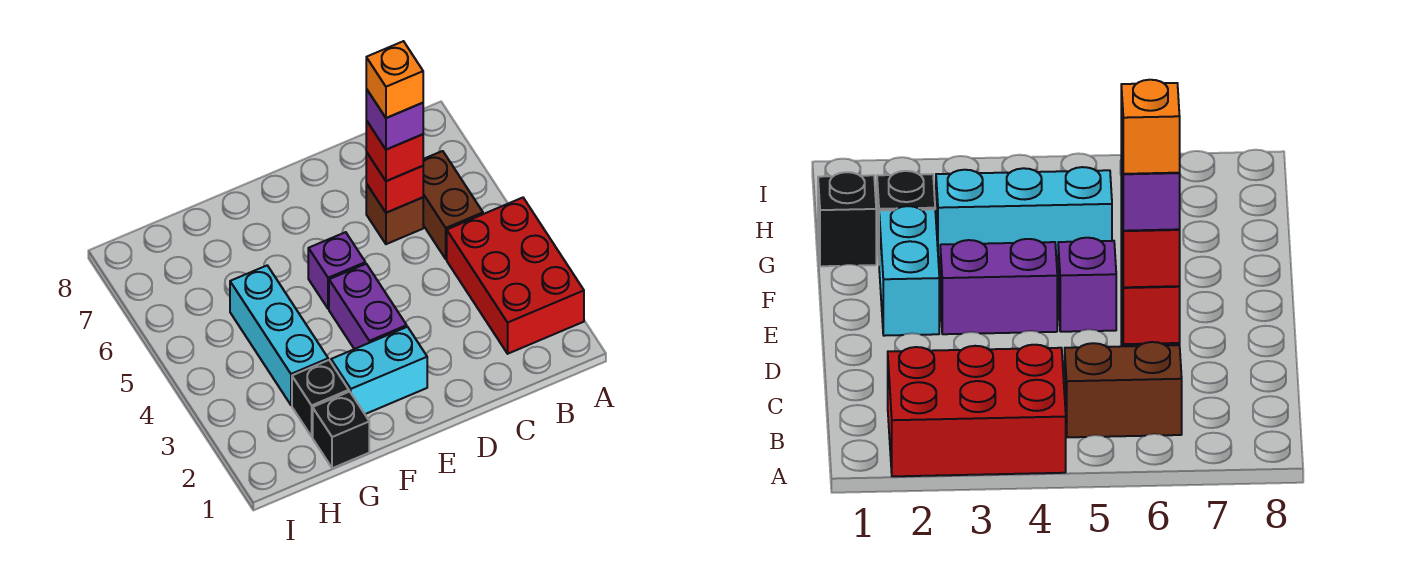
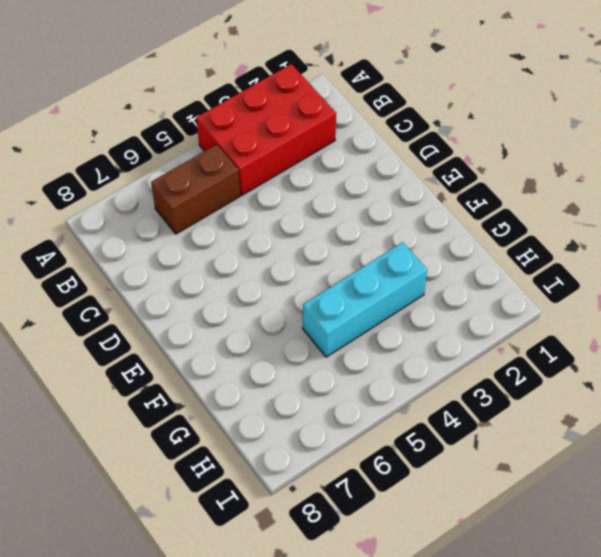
none -> brown 1x1 brick [366,184,423,244]
none -> cyan 1x2 brick [331,327,427,414]
none -> purple 1x2 brick [329,264,407,349]

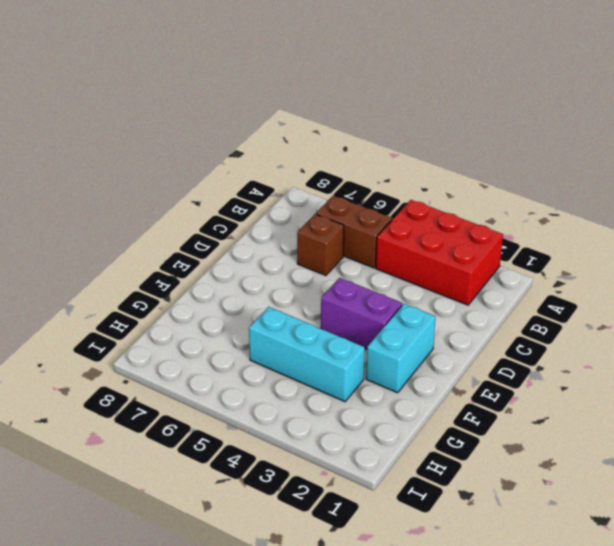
none -> purple 1x1 brick [308,232,365,309]
none -> black 1x1 brick [313,392,369,468]
none -> black 1x1 brick [292,360,349,436]

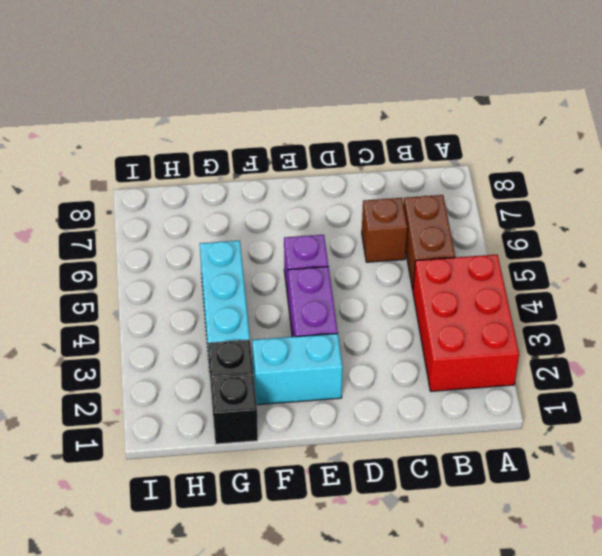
none -> red 1x1 brick [366,152,423,213]
none -> red 1x1 brick [366,121,423,181]
none -> purple 1x1 brick [366,89,423,150]

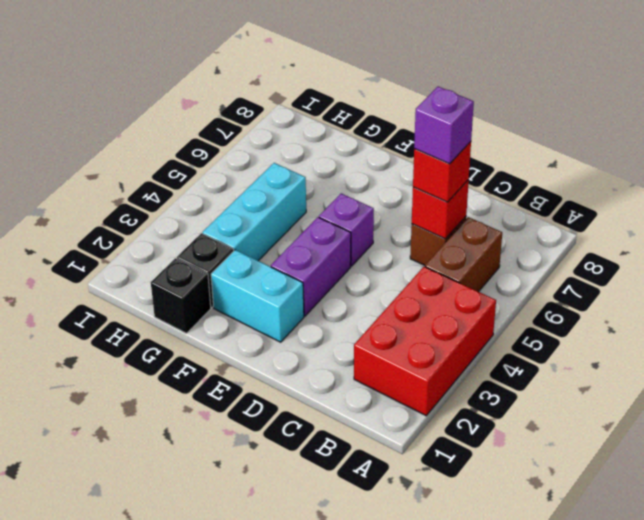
none -> orange 1x1 brick [366,41,423,118]

